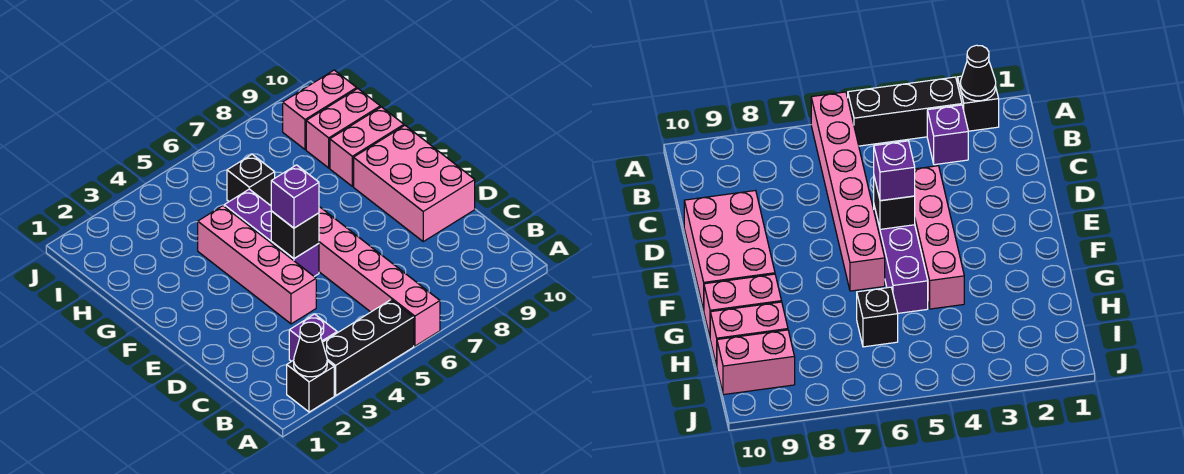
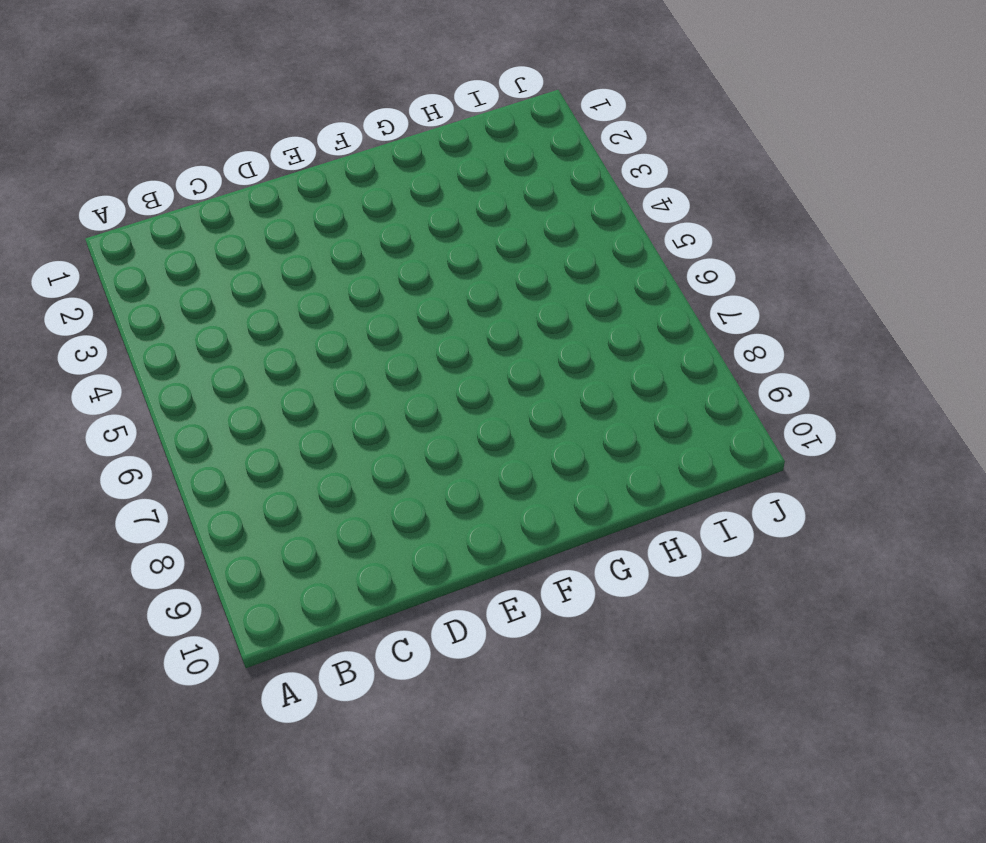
none -> black 1x1 brick [287,360,334,412]
none -> black 1x3 brick [322,300,414,395]
none -> pink 1x6 brick [319,207,440,346]

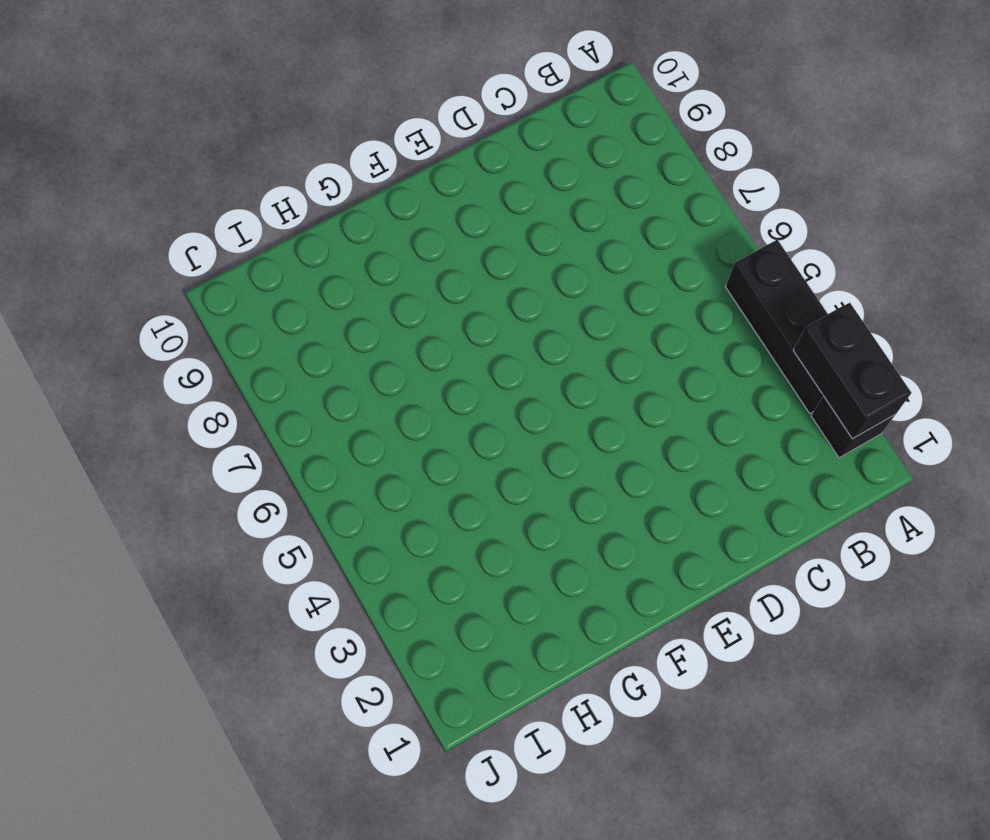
black 1x2 brick [793,303,911,439] -> black 1x1 cone [294,322,327,377]
none -> pink 1x6 brick [319,207,440,346]
none -> purple 1x1 brick [289,314,337,361]
none -> pink 1x4 brick [198,206,316,324]

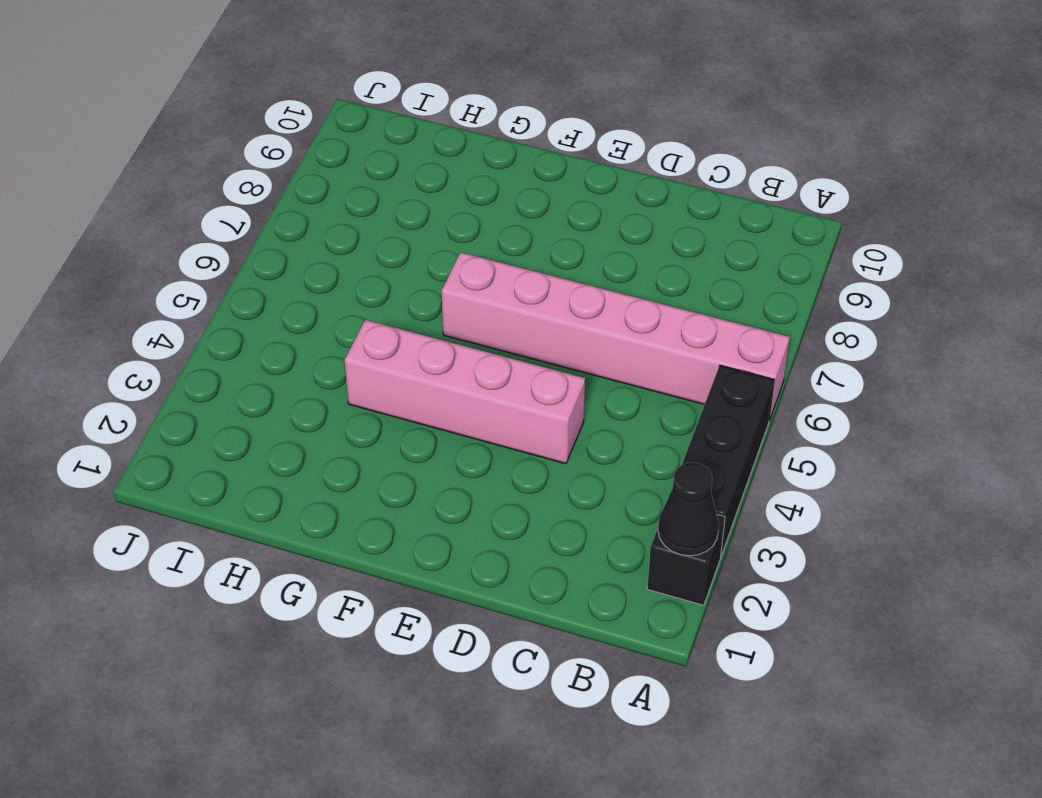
none -> purple 1x1 brick [289,314,337,361]
none -> pink 2x3 brick [354,126,475,241]
none -> purple 1x3 brick [224,189,319,276]

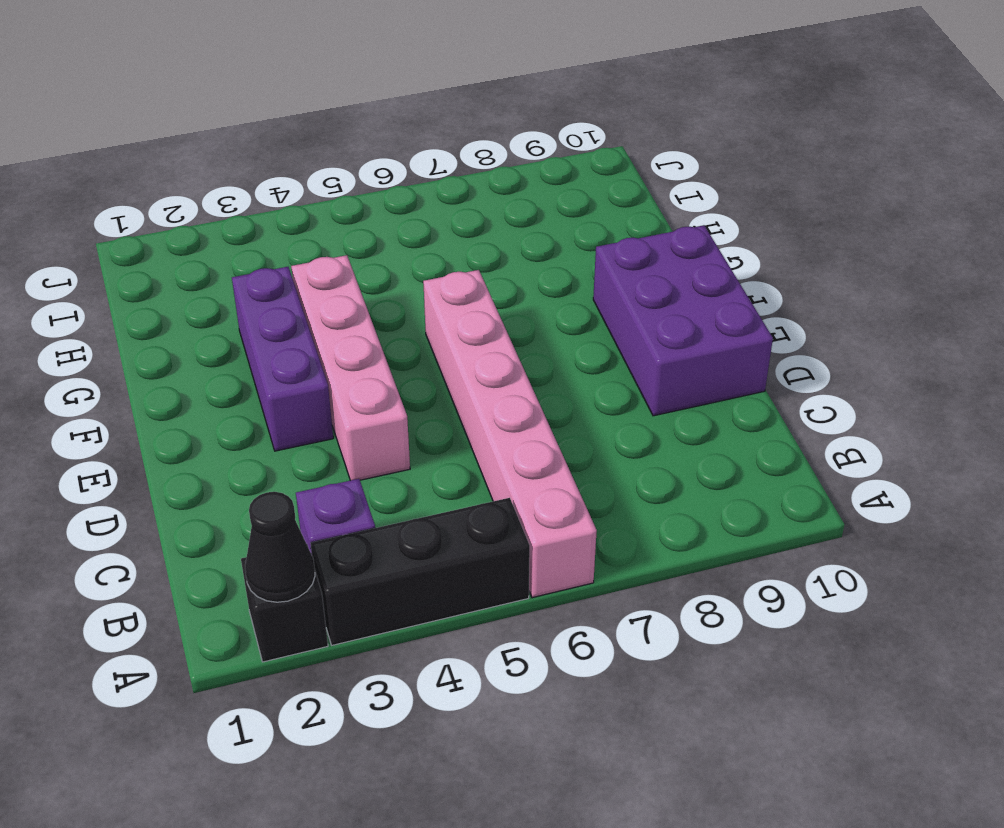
purple 2x3 brick [593,225,773,416] -> pink 2x3 brick [354,126,475,241]
purple 1x3 brick [232,267,333,451] -> purple 1x3 brick moved to [224,189,319,276]
none -> pink 1x2 brick [330,107,404,186]
none -> black 1x1 brick [227,154,275,205]
none -> pink 1x2 brick [306,89,380,168]

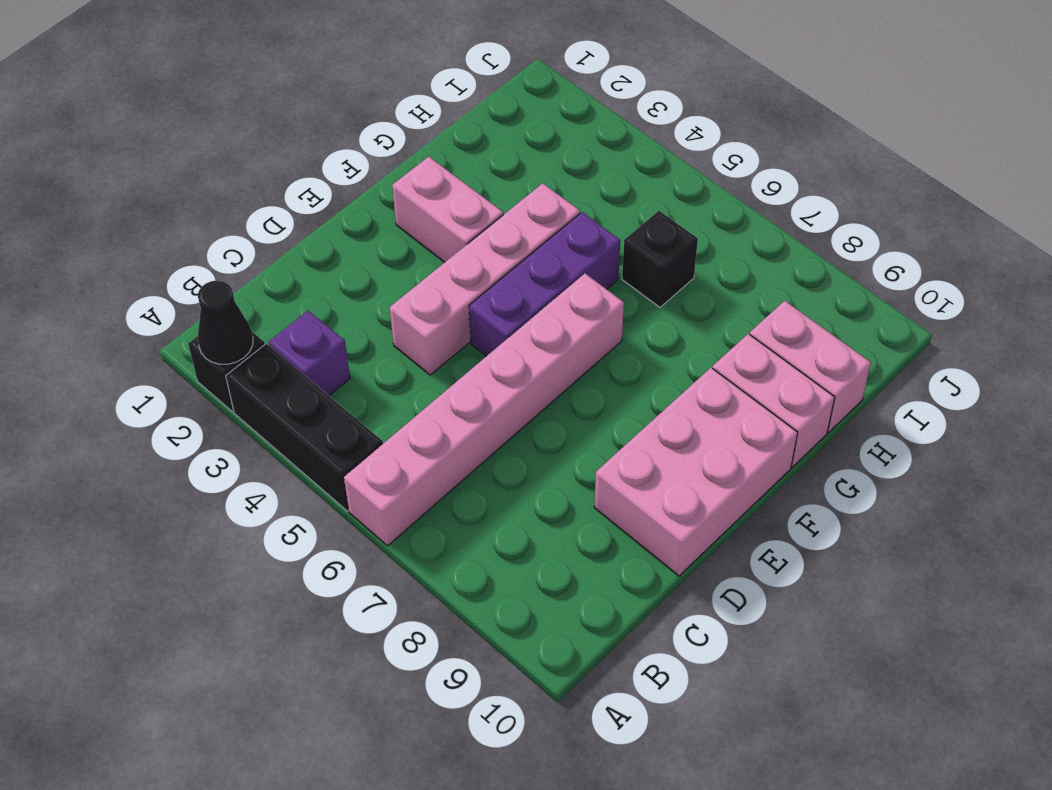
pink 1x2 brick [392,157,503,262] -> pink 1x2 brick moved to [283,70,357,150]
none -> black 1x1 brick [271,211,319,259]
none -> purple 1x1 brick [271,165,319,228]

